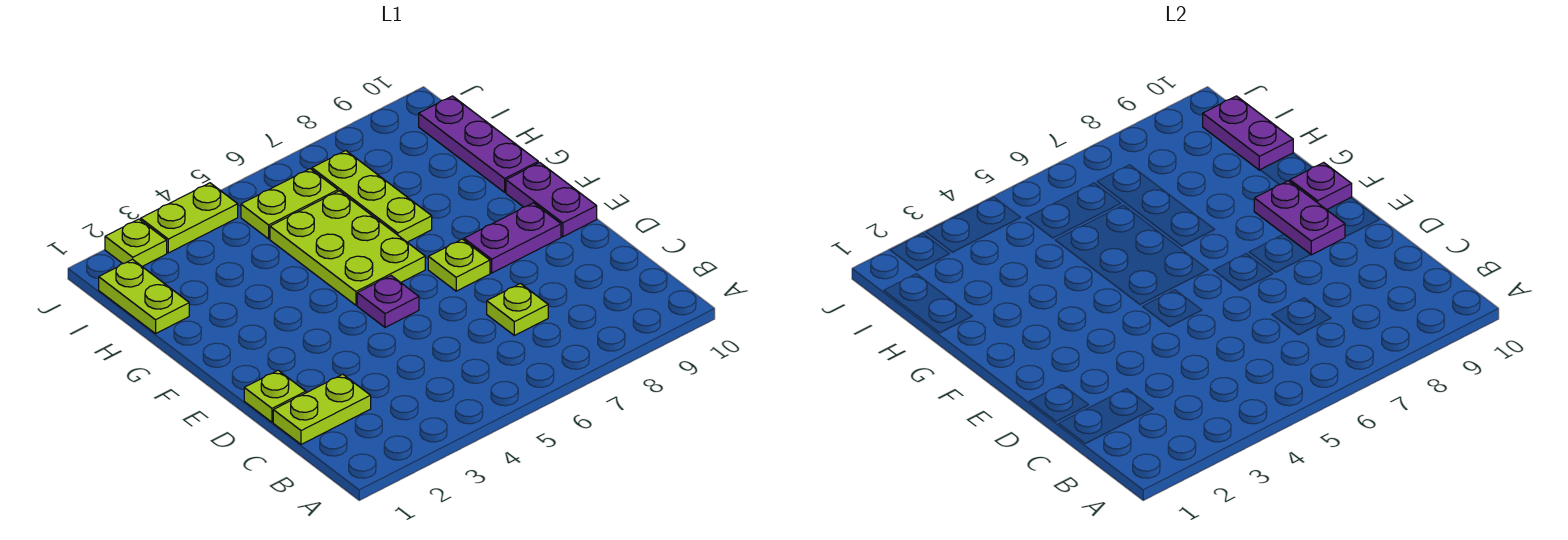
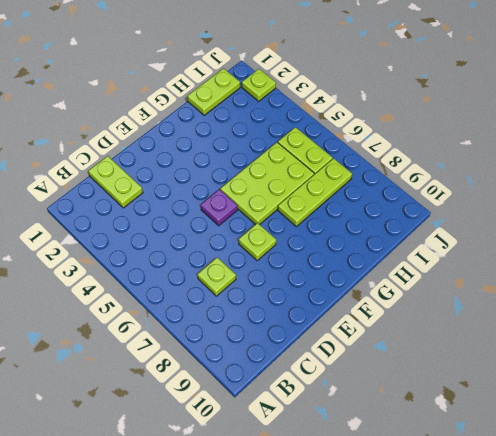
none -> lime 1x1 plate [244,370,306,422]
none -> purple 1x2 plate [464,203,561,273]
none -> purple 1x2 plate [506,163,597,237]

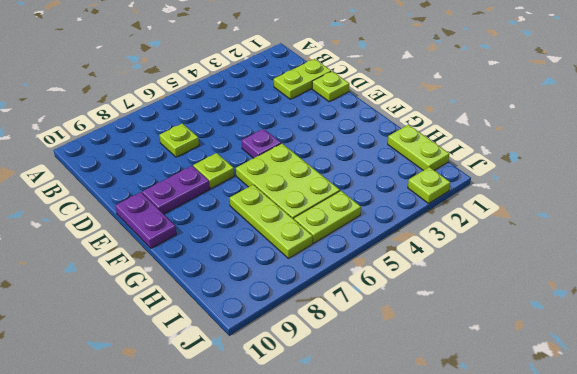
none -> purple 1x3 plate [419,96,538,192]
none -> lime 1x2 plate [141,183,238,253]
none -> purple 1x2 plate [1254,181,1345,255]

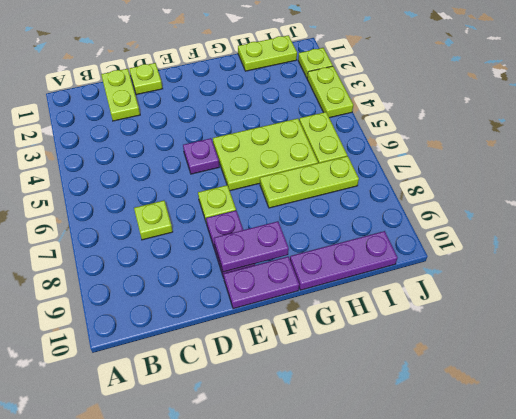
none -> purple 1x1 plate [1290,163,1352,210]
none -> purple 1x2 plate [1203,96,1293,170]

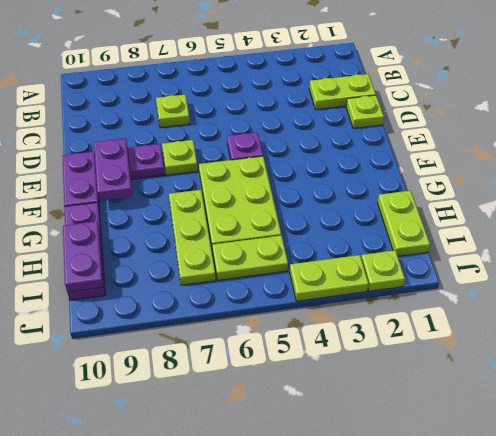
none -> purple 1x1 plate [1290,163,1352,210]

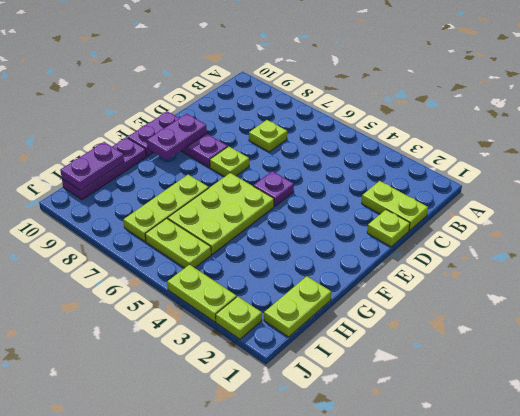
none -> purple 1x1 plate [1290,163,1352,210]

